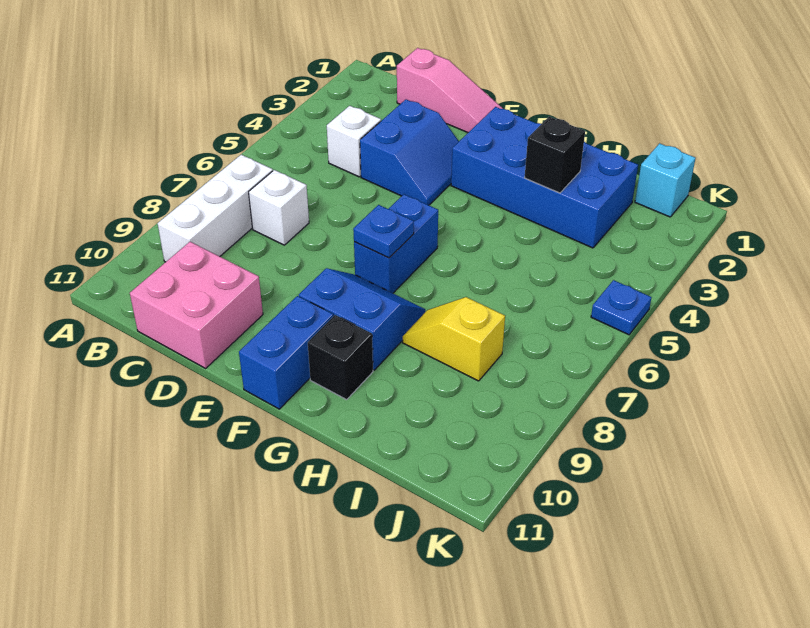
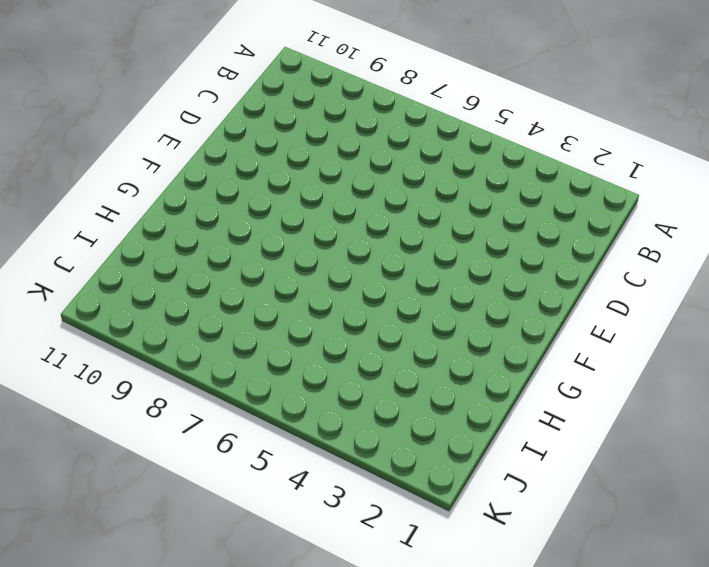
none -> white 1x3 brick [158,155,273,262]
none -> pink 1x3 slope [397,48,503,132]
none -> white 1x1 brick [327,106,381,177]

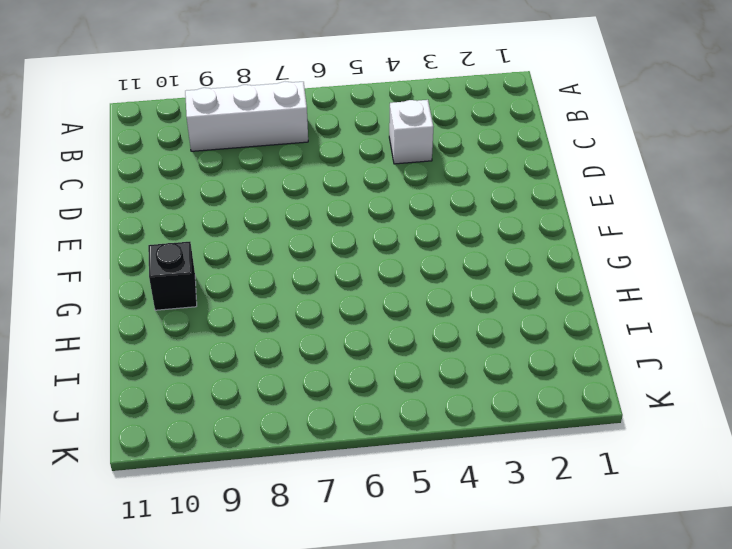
none -> pink 1x3 slope [397,48,503,132]
none -> white 1x1 brick [249,170,309,245]
none -> pink 2x2 brick [130,242,263,368]

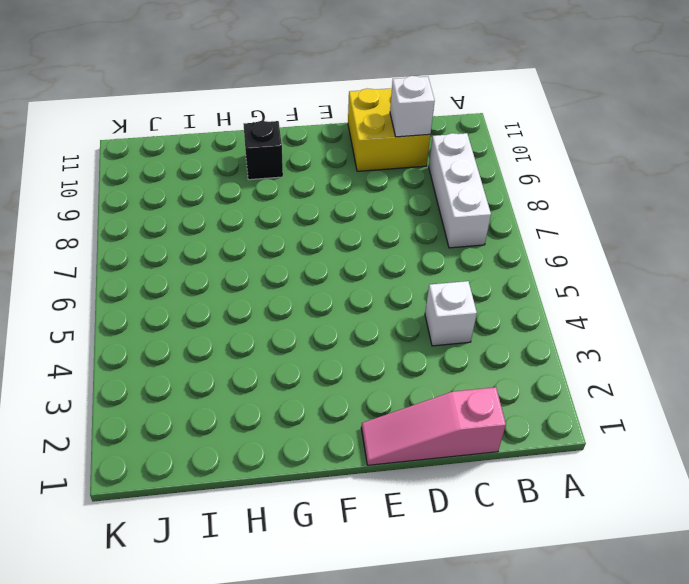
yellow 2x2 brick [348,88,430,171] -> pink 2x2 brick [130,242,263,368]
white 1x1 brick [390,76,435,137] -> white 1x1 brick moved to [249,170,309,245]
none -> blue 2x2 slope [360,99,459,205]
none -> blue 2x4 brick [451,107,638,248]
none -> blue 1x2 brick [354,194,438,293]

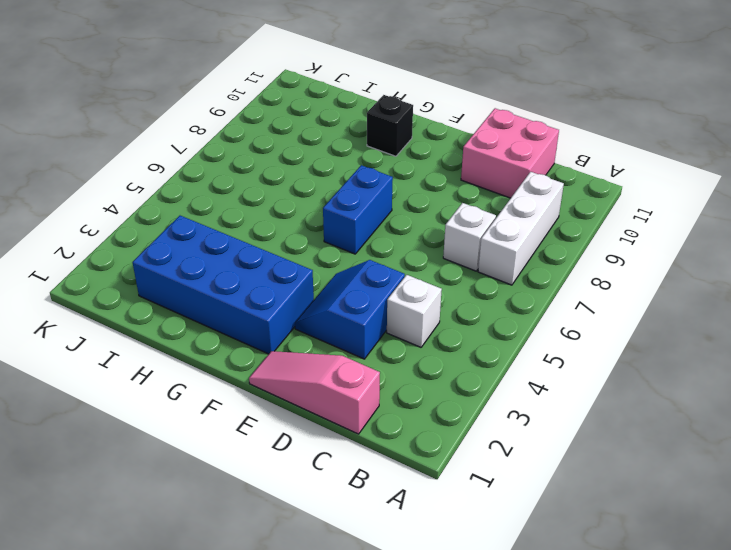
none -> blue 2x2 slope [299,268,425,370]
none -> blue 1x2 brick [239,296,333,409]
none -> yellow 1x2 slope [403,297,505,381]

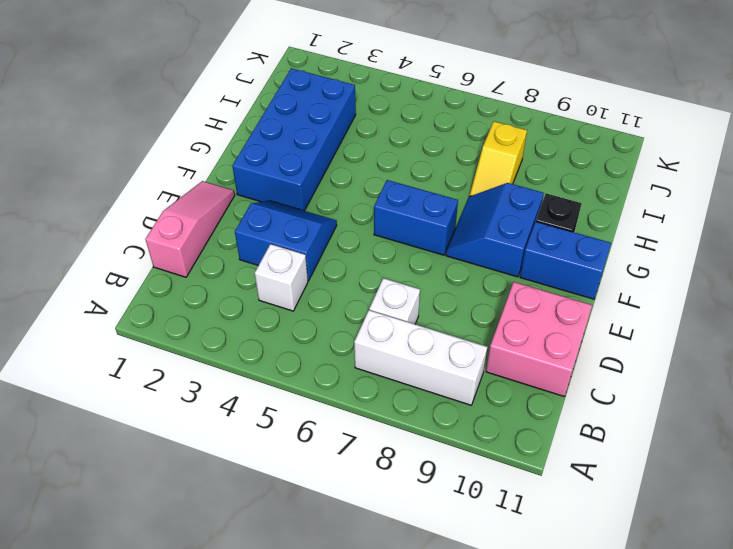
none -> cyan 1x1 brick [635,143,696,217]
none -> blue 1x1 plate [591,280,651,335]
none -> blue 1x1 plate [353,205,414,258]

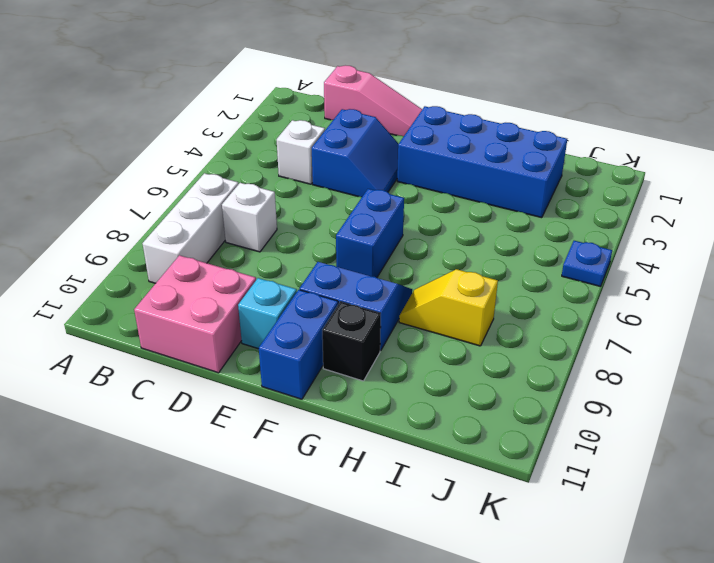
cyan 1x1 brick [238,278,297,349] -> cyan 1x1 brick moved to [635,143,696,217]
none -> blue 1x1 plate [353,205,414,258]
none -> black 1x1 brick [525,117,585,193]

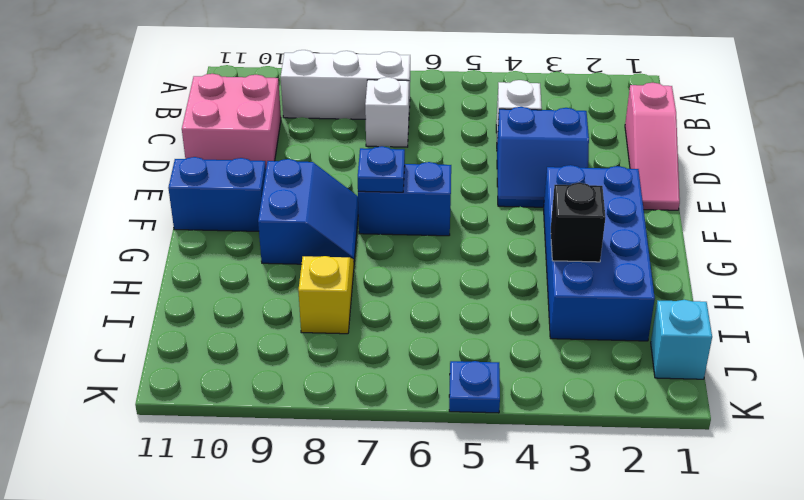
none -> black 1x1 brick [308,315,373,400]

